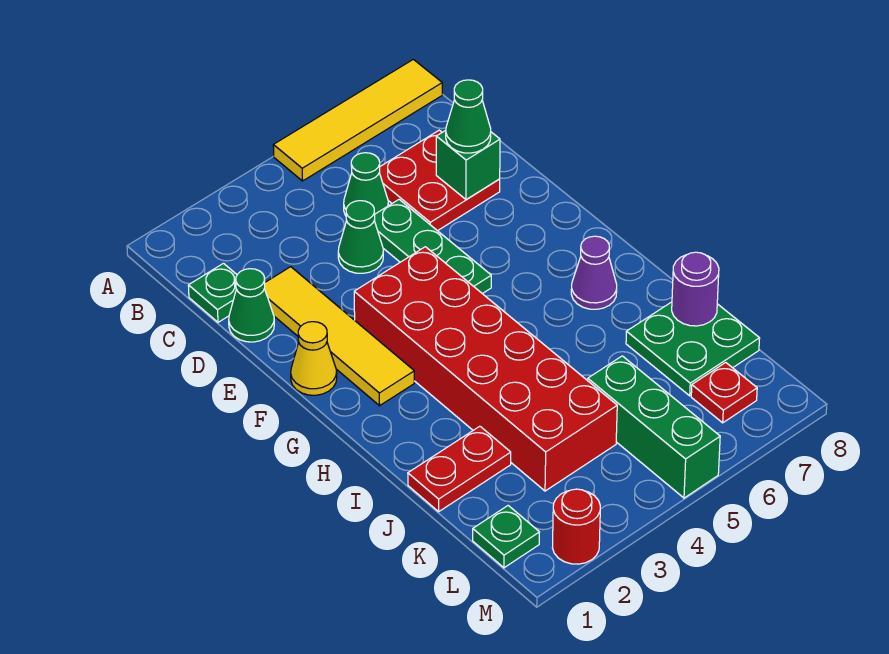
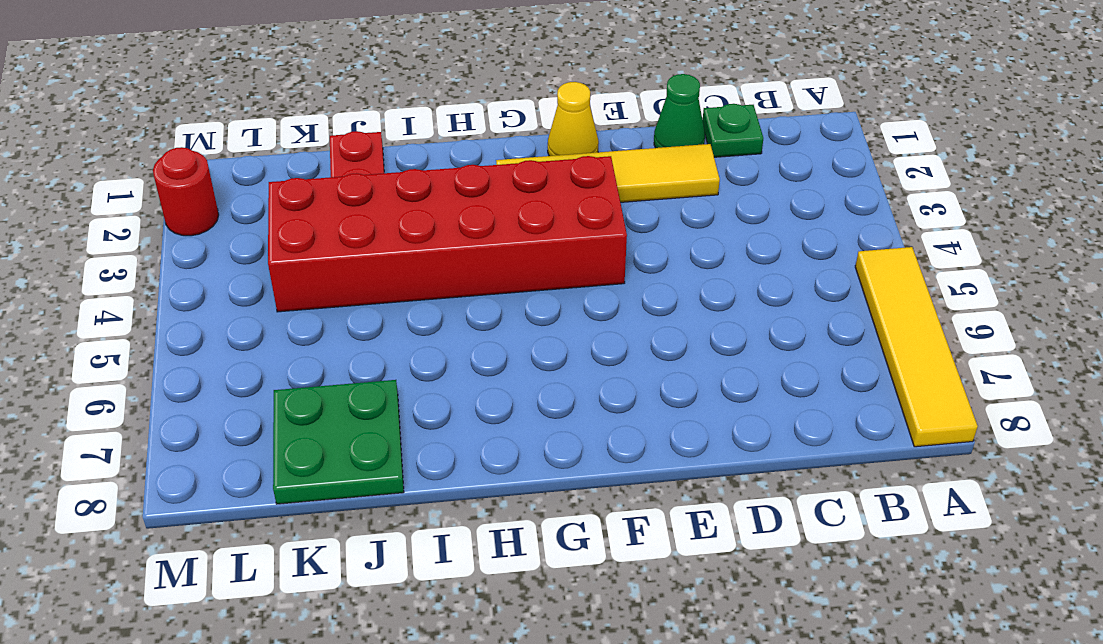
none -> green 1x1 cone [344,153,388,216]
none -> red 2x2 plate [379,130,500,231]
none -> green 1x1 cone [338,201,383,273]

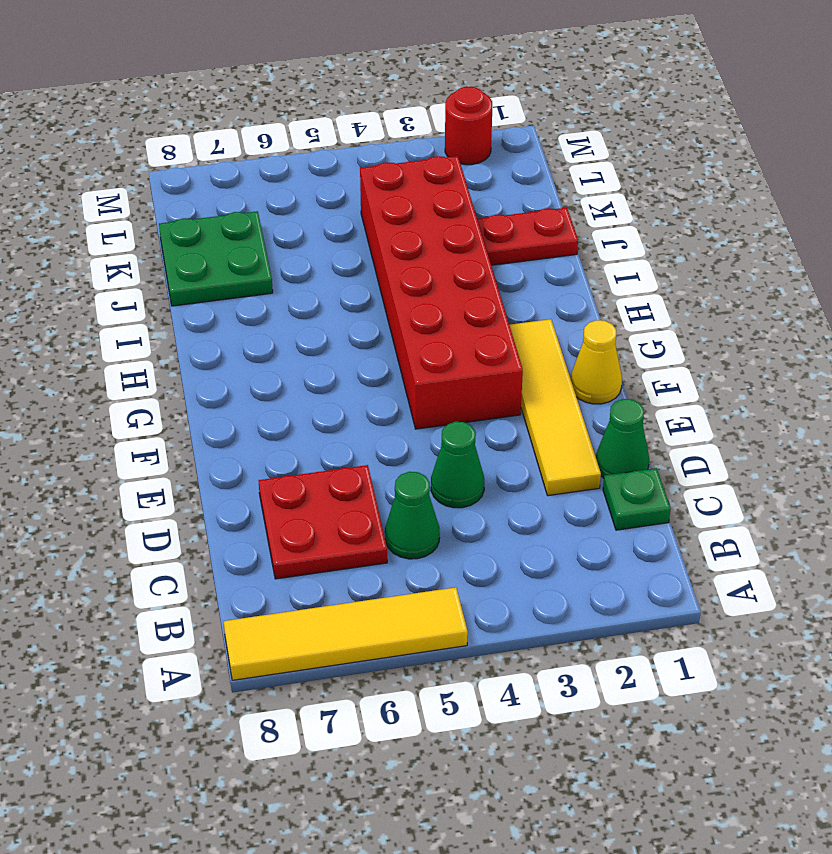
none -> green 1x3 plate [374,200,491,294]
none -> purple 1x1 cone [571,236,617,309]
none -> green 1x3 brick [588,356,720,498]

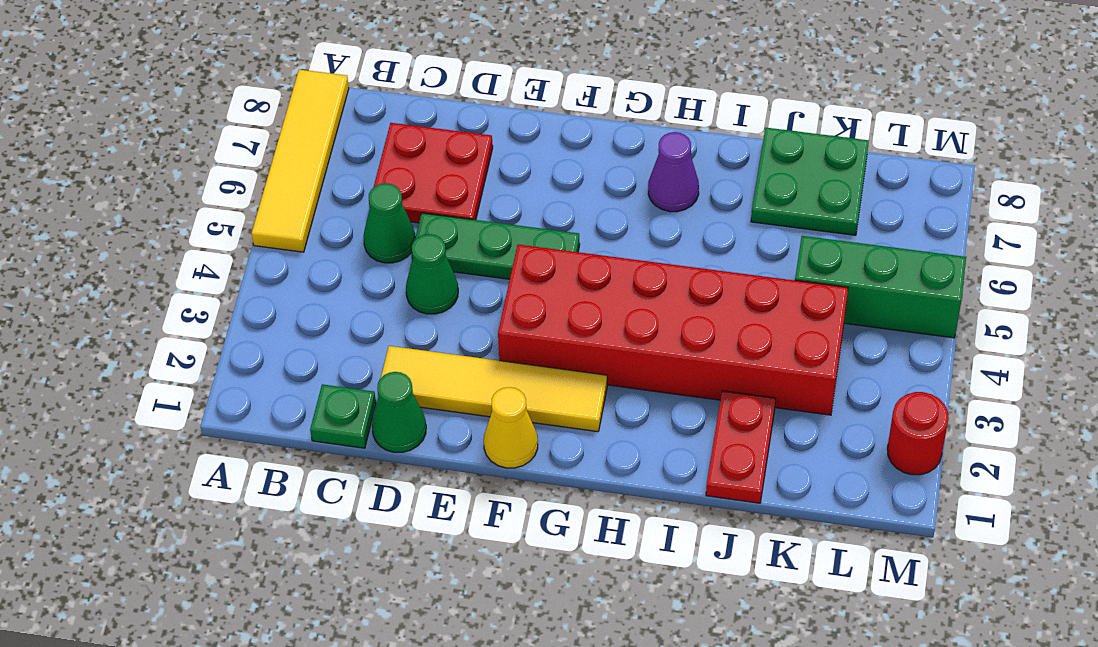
none -> green 1x1 plate [473,506,539,568]
none -> red 1x1 plate [691,362,757,423]
none -> green 1x1 brick [436,130,500,199]

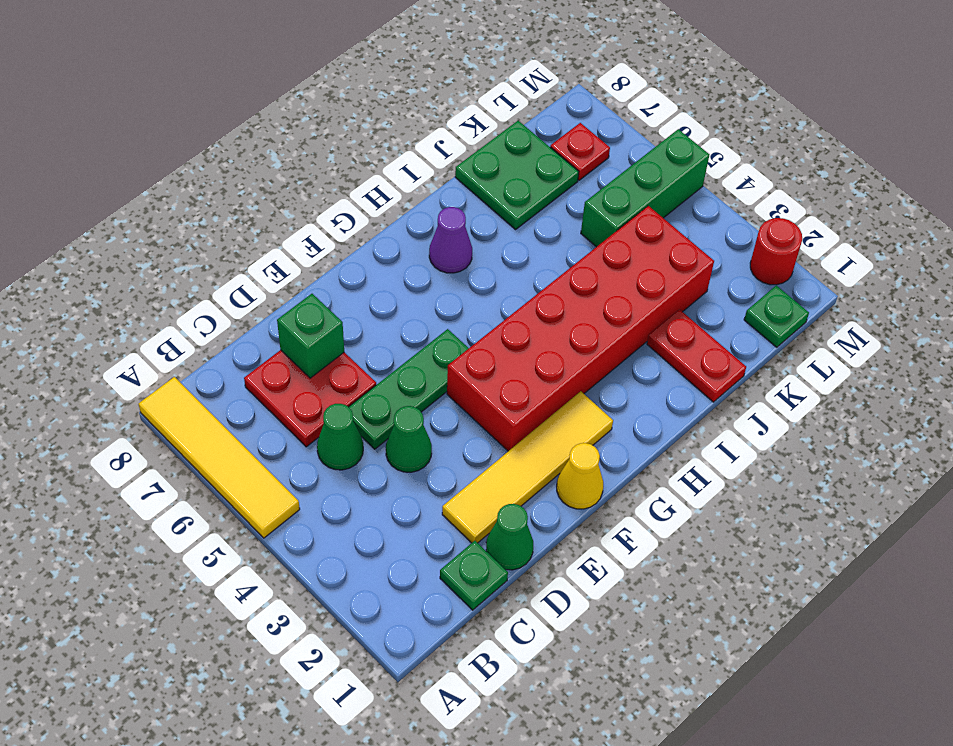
none -> purple 1x1 round brick [672,252,719,326]
none -> green 1x1 cone [446,80,491,153]

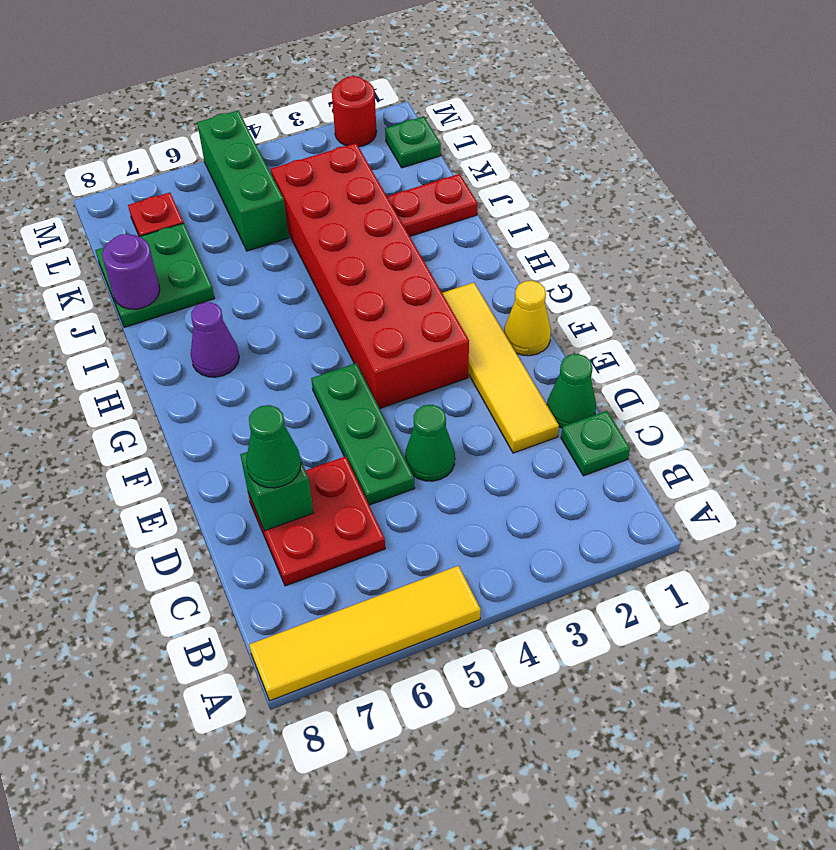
none -> green 1x1 cone [344,153,388,216]

